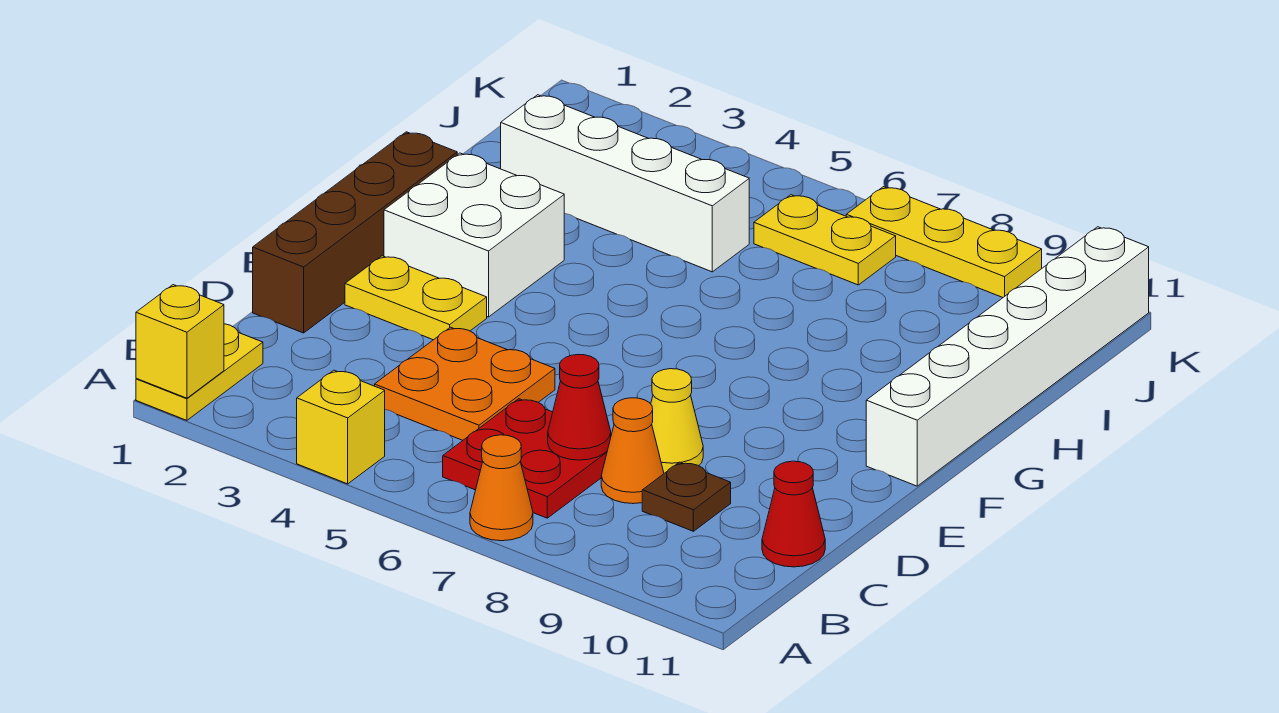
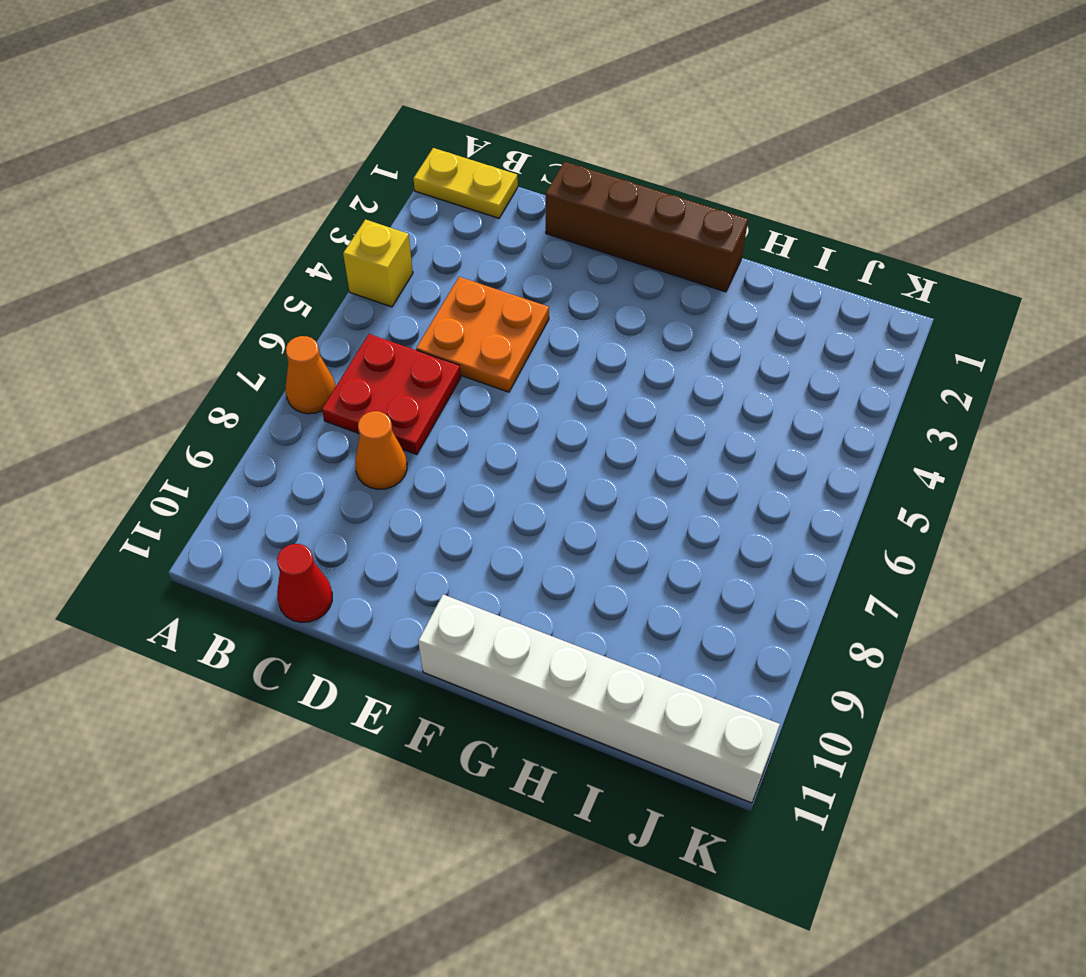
none -> brown 1x1 plate [642,462,731,531]
none -> yellow 1x1 cone [651,369,703,473]
none -> yellow 1x2 plate [345,256,487,340]

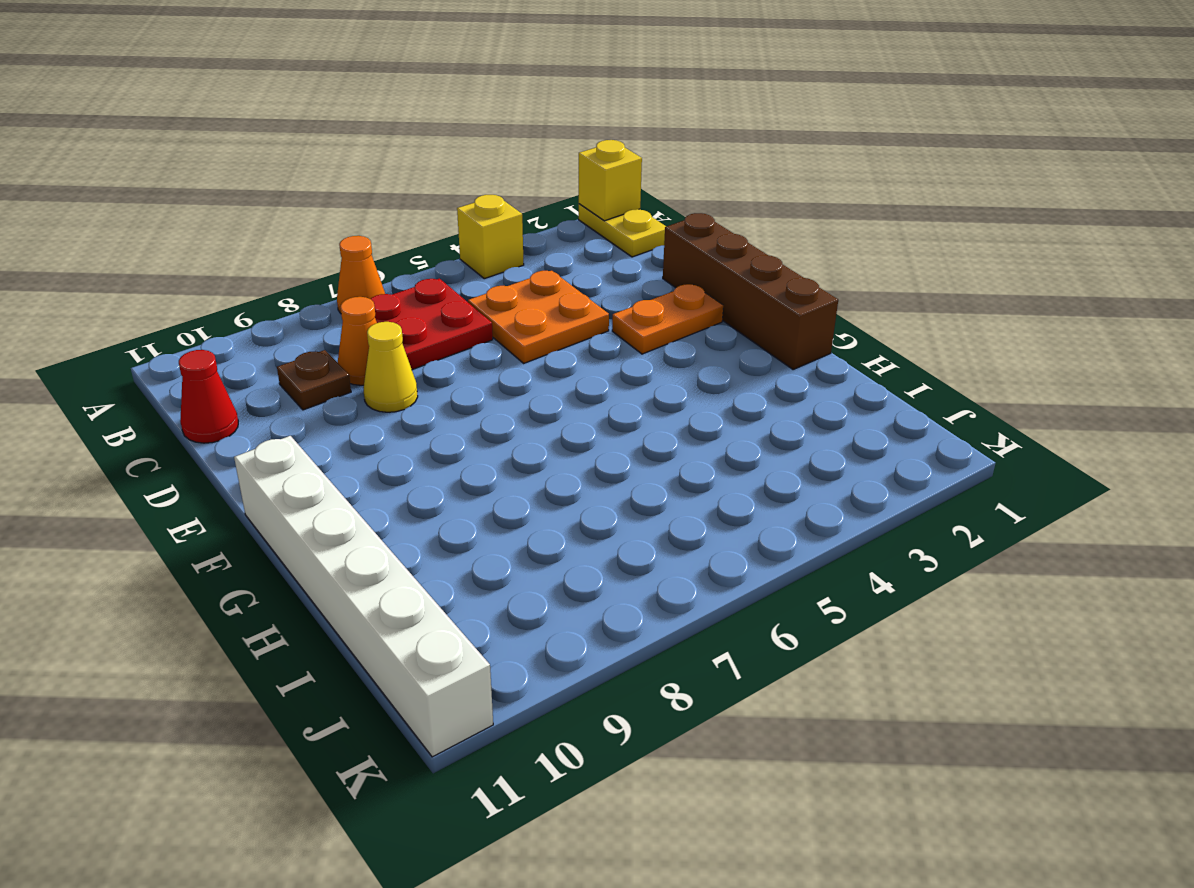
orange 1x2 plate [612,284,723,354] -> yellow 1x2 plate [345,256,487,340]
none -> white 2x2 brick [384,153,564,317]
none -> white 1x4 brick [501,95,749,272]
none -> yellow 1x2 plate [754,195,896,285]

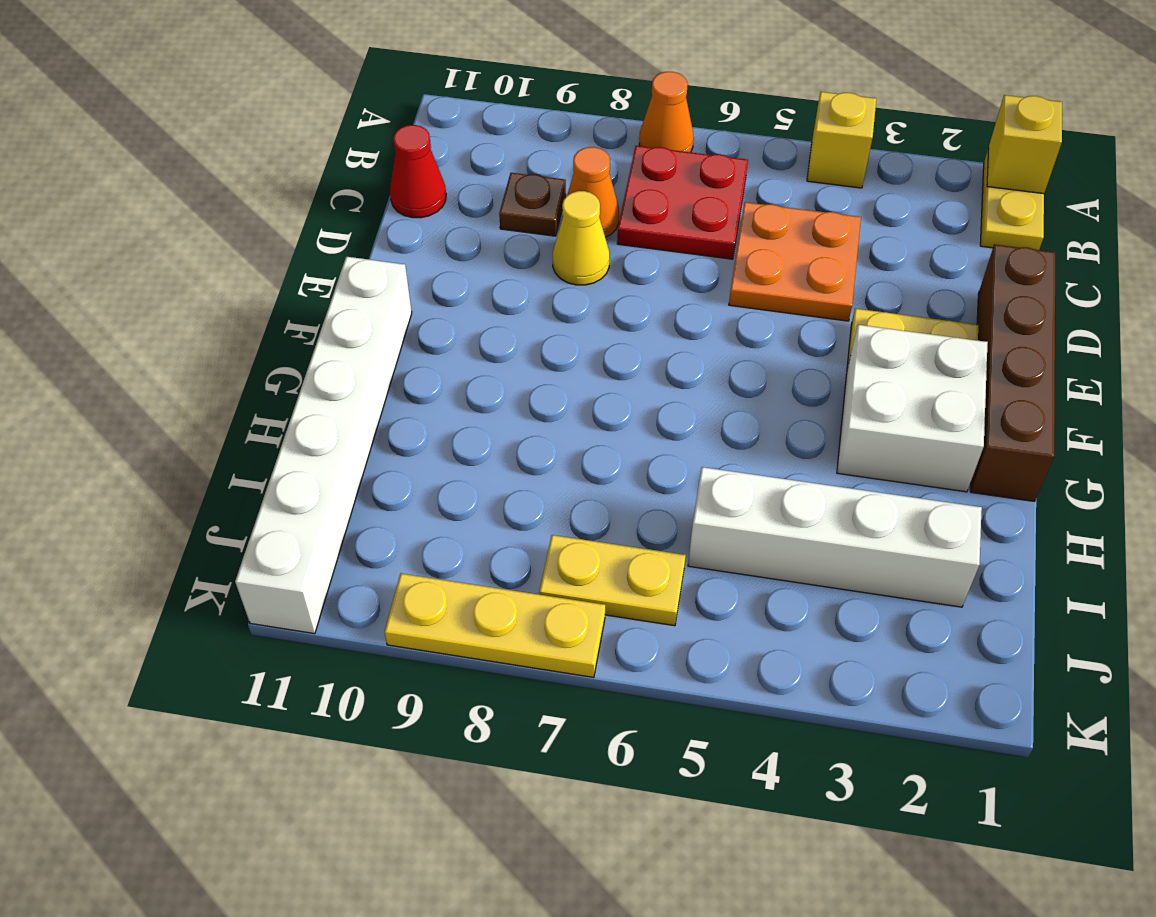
none -> red 1x1 cone [548,355,611,460]

